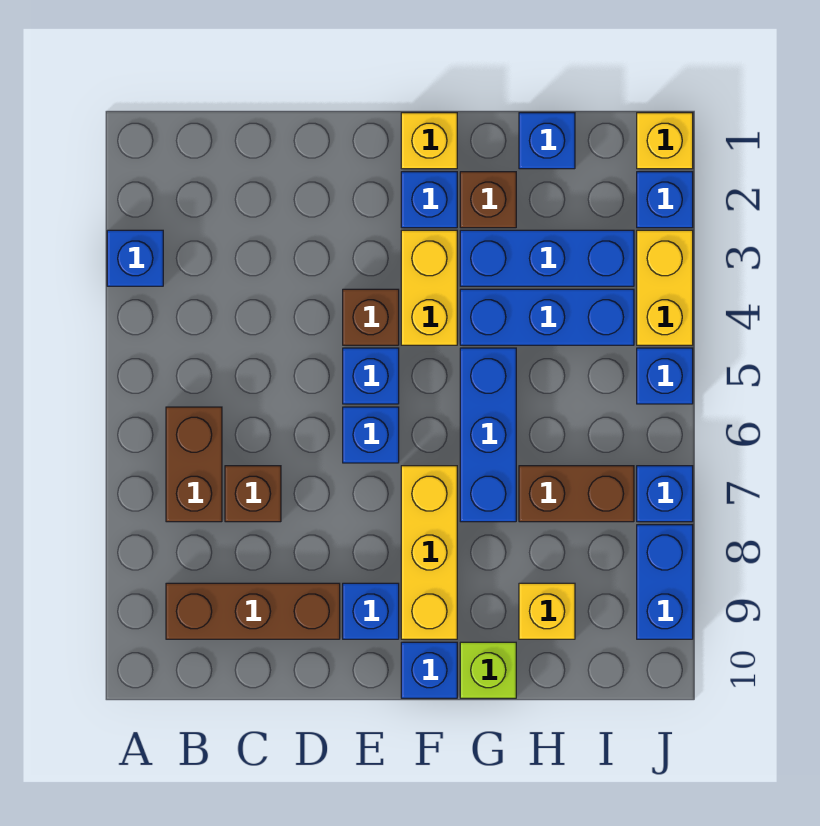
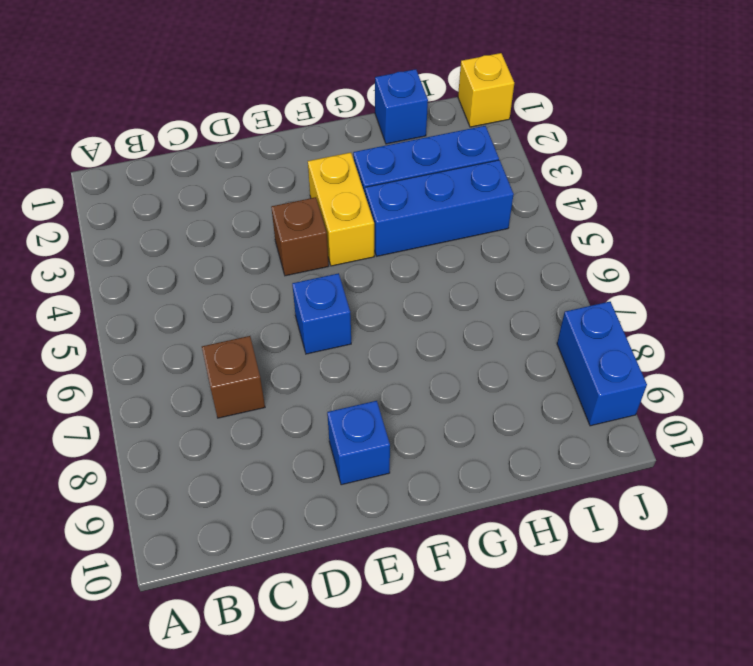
none -> blue 1x1 brick [107,230,163,286]
none -> brown 1x2 brick [166,407,222,522]
none -> brown 1x3 brick [166,583,340,639]

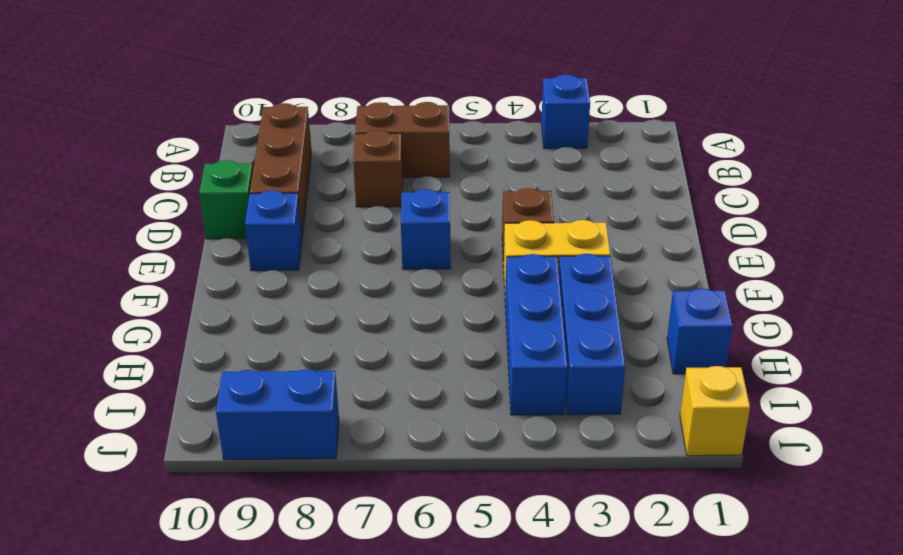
green 1x1 brick [199,160,253,239] -> none
none -> blue 1x1 brick [343,348,399,404]
none -> yellow 1x1 brick [401,113,457,169]
none -> blue 1x1 brick [401,172,457,228]

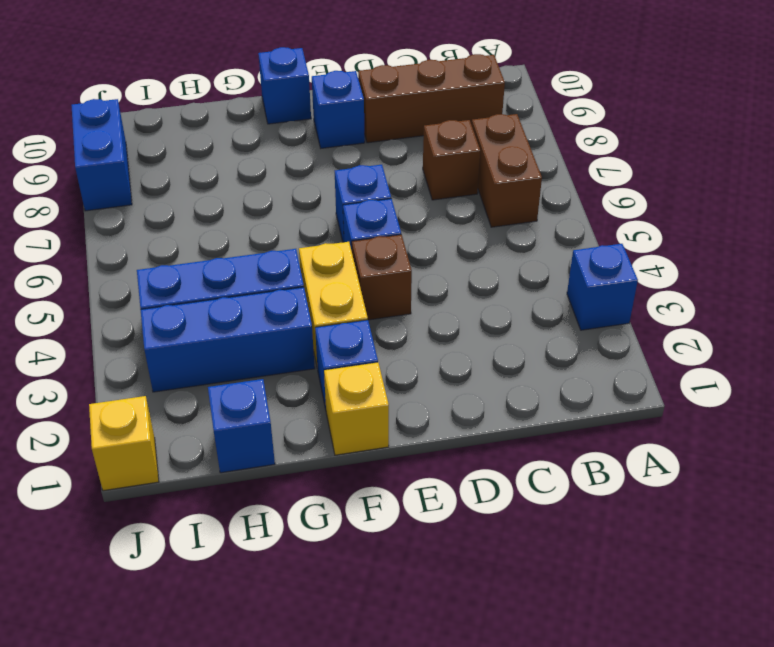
none -> yellow 1x3 brick [401,466,457,639]
none -> brown 1x1 brick [460,172,516,228]
none -> blue 1x3 brick [460,348,516,522]

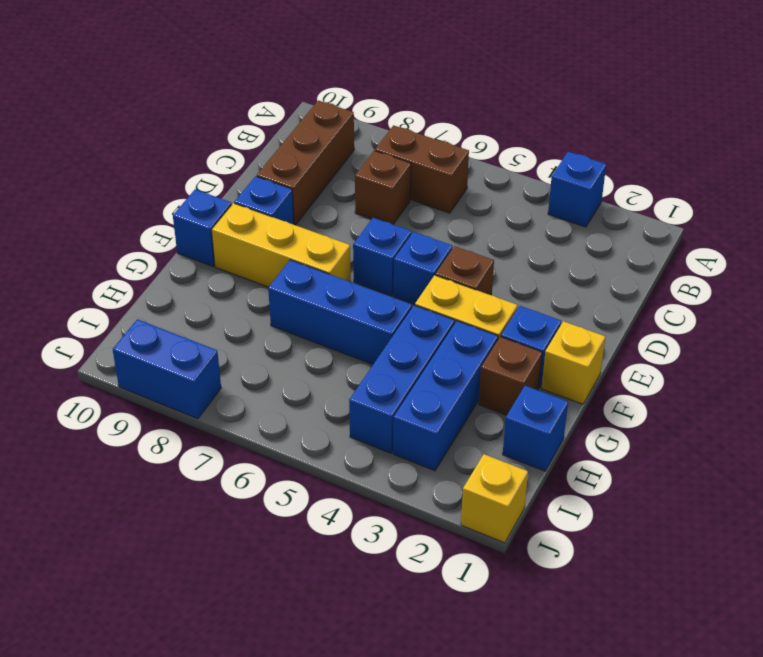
none -> lime 1x1 brick [460,642,516,698]
none -> brown 1x2 brick [519,466,634,522]
none -> yellow 1x1 brick [519,583,575,639]

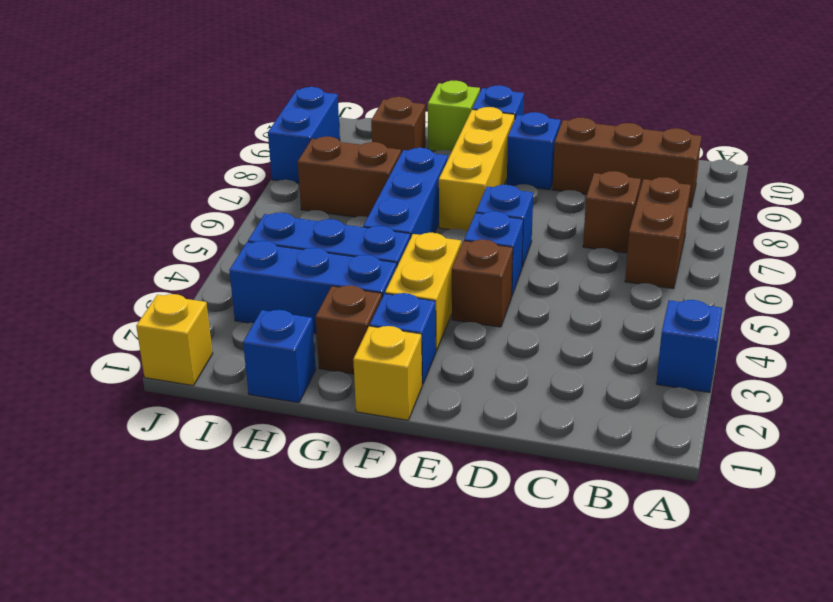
brown 1x1 brick [371,97,426,153] -> yellow 1x1 brick [519,583,575,639]
none -> blue 1x1 brick [637,172,693,228]
none -> yellow 1x2 brick [637,230,693,345]
none -> blue 1x1 brick [637,348,693,404]

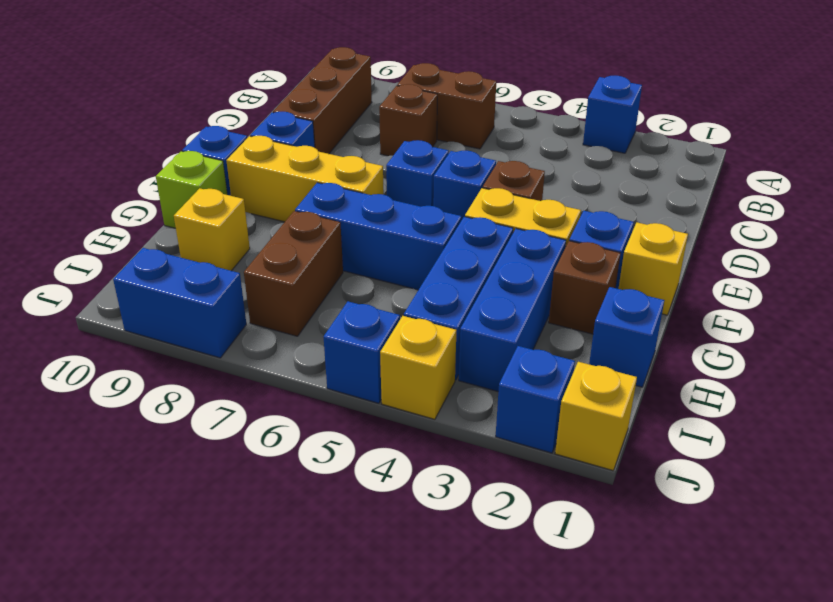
yellow 1x1 brick [380,316,457,419] -> yellow 1x2 brick [637,230,693,345]
none -> blue 1x1 brick [637,466,693,522]

